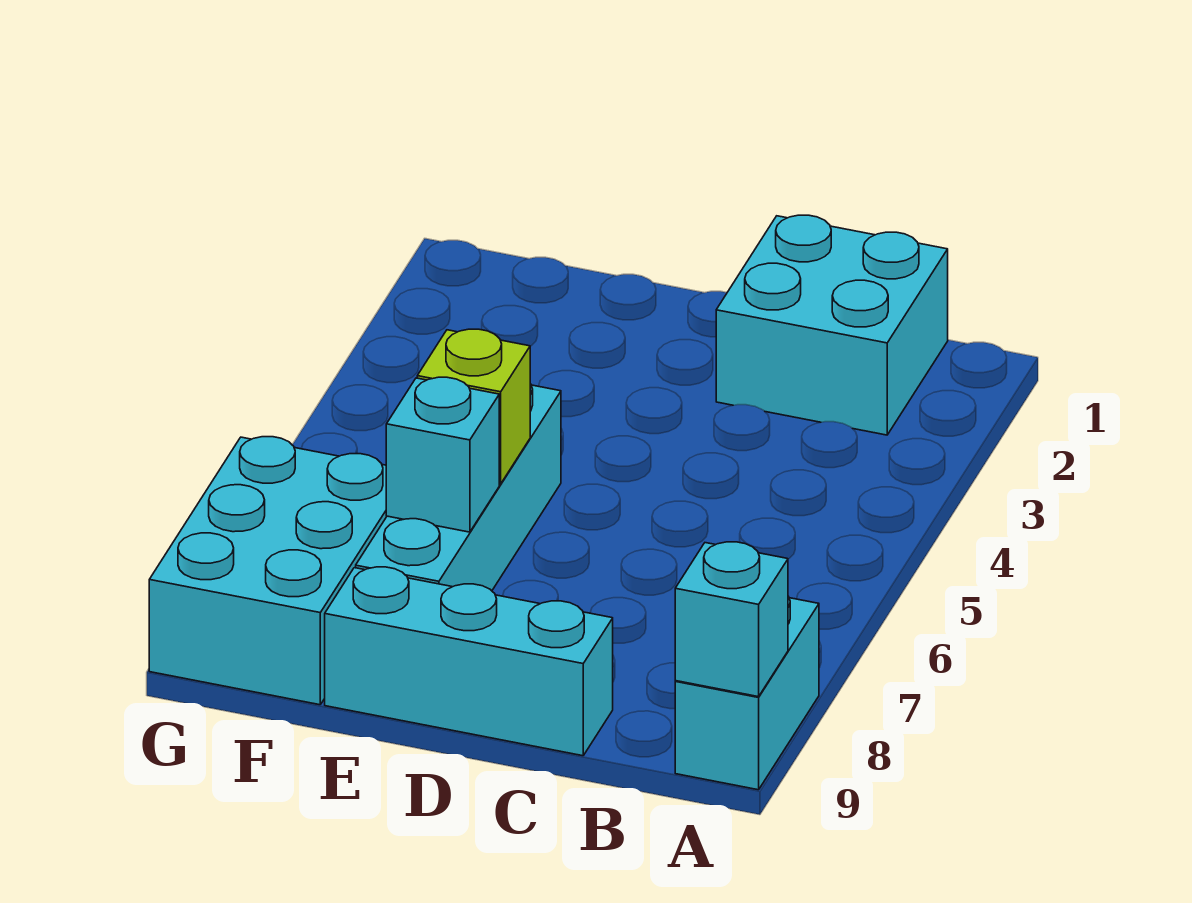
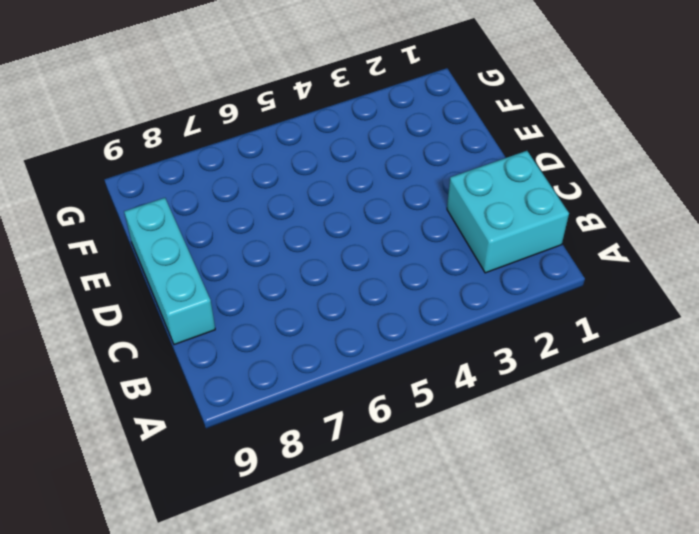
none -> cyan 1x2 brick [675,596,819,790]
none -> cyan 1x4 brick [356,384,561,591]

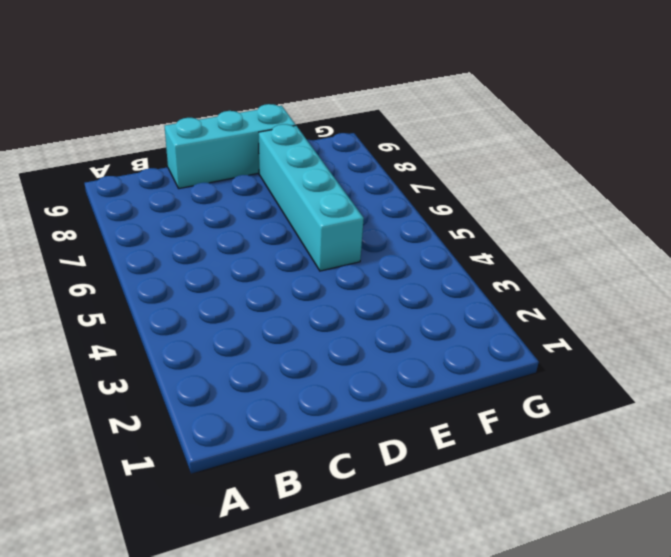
none -> cyan 1x2 brick [675,596,819,790]
none -> cyan 2x2 brick [716,215,948,435]

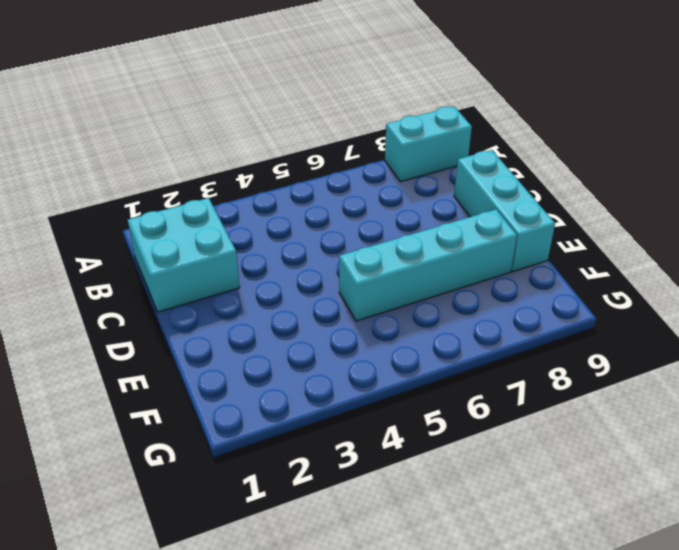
none -> cyan 2x3 brick [149,437,387,705]
none -> cyan 1x1 brick [675,542,788,697]

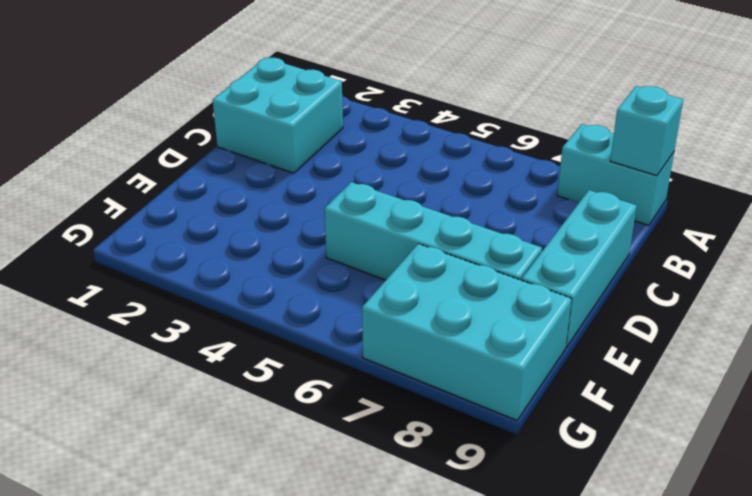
none -> lime 1x1 brick [417,329,530,484]
none -> cyan 1x1 brick [386,377,499,532]

